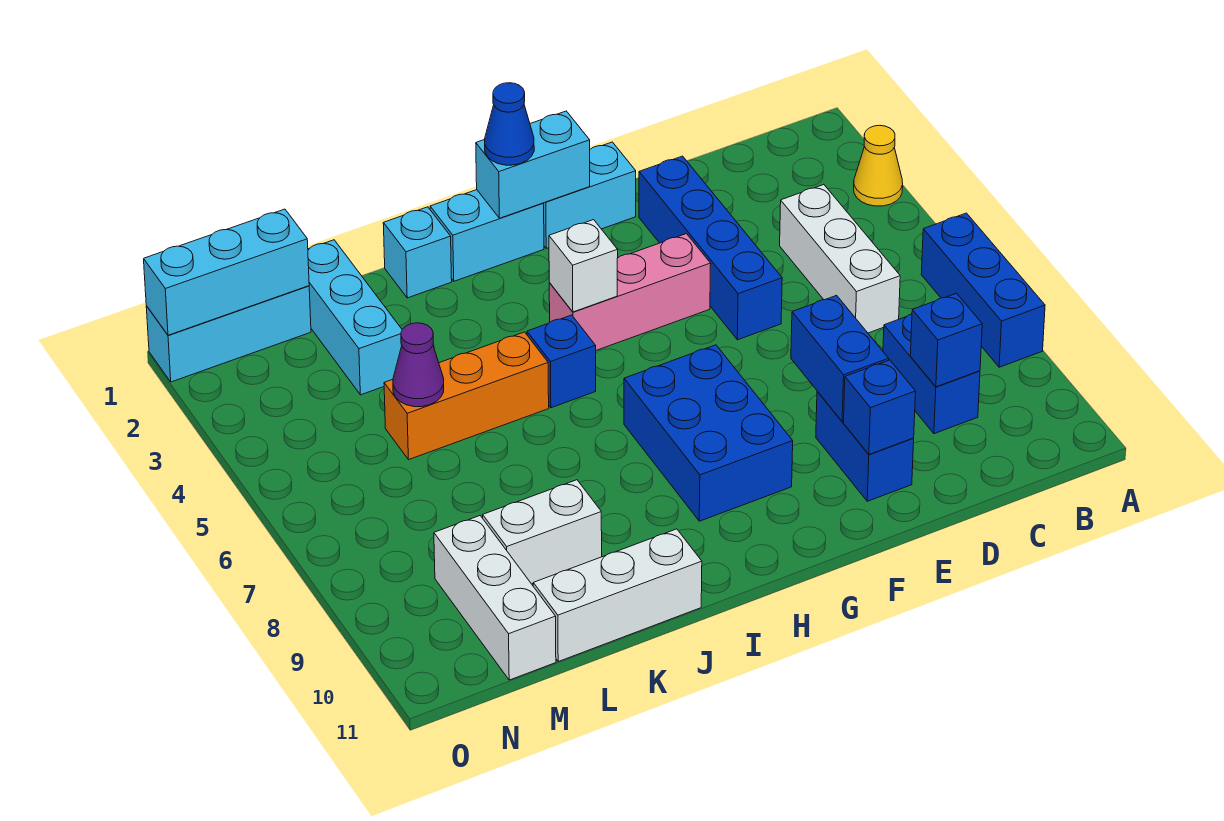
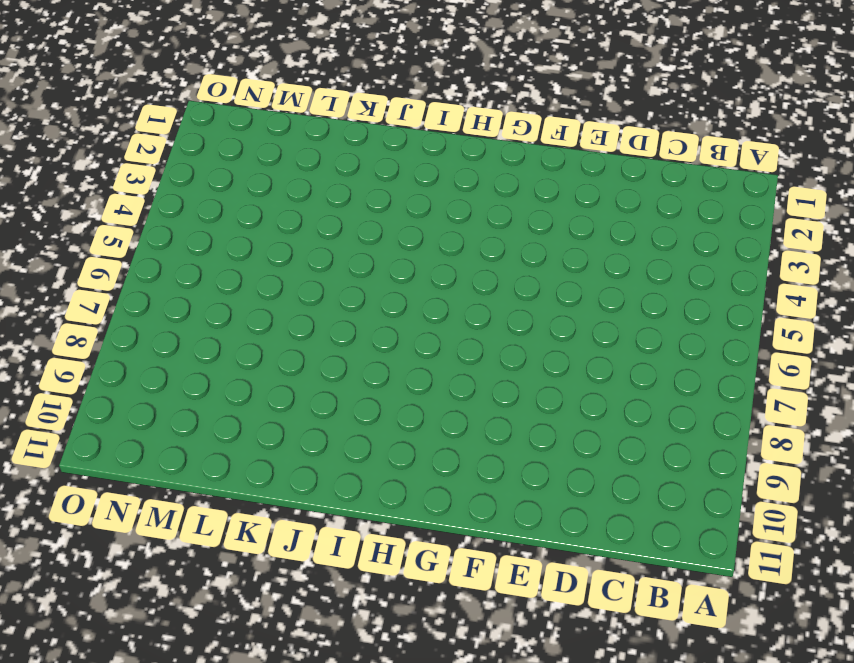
none -> yellow 1x1 cone [854,125,903,206]
none -> blue 1x3 brick [921,213,1045,367]
none -> white 1x3 brick [780,185,900,333]

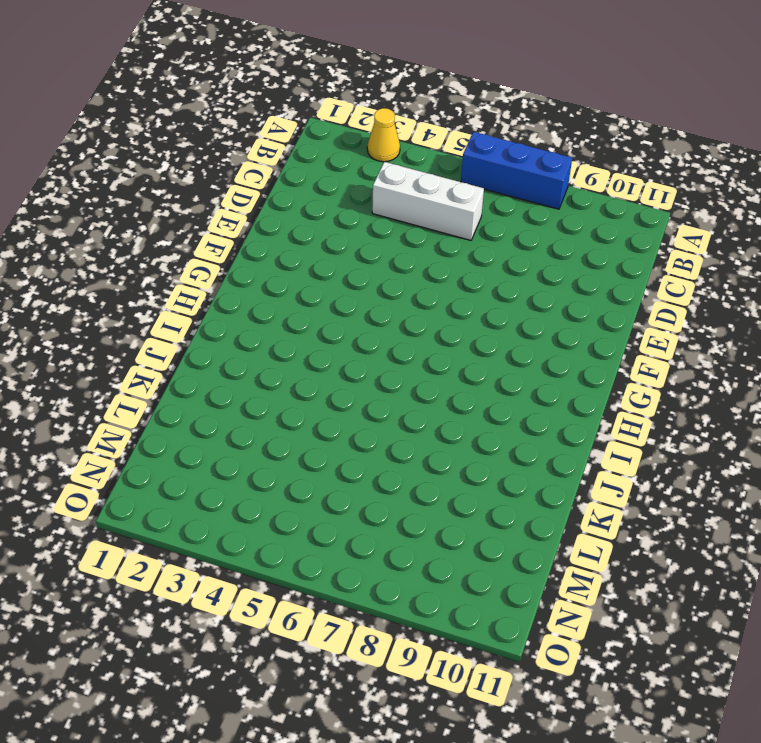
none -> blue 1x2 brick [883,314,980,434]
none -> blue 1x4 brick [639,156,782,340]
none -> blue 1x2 brick [816,392,914,501]

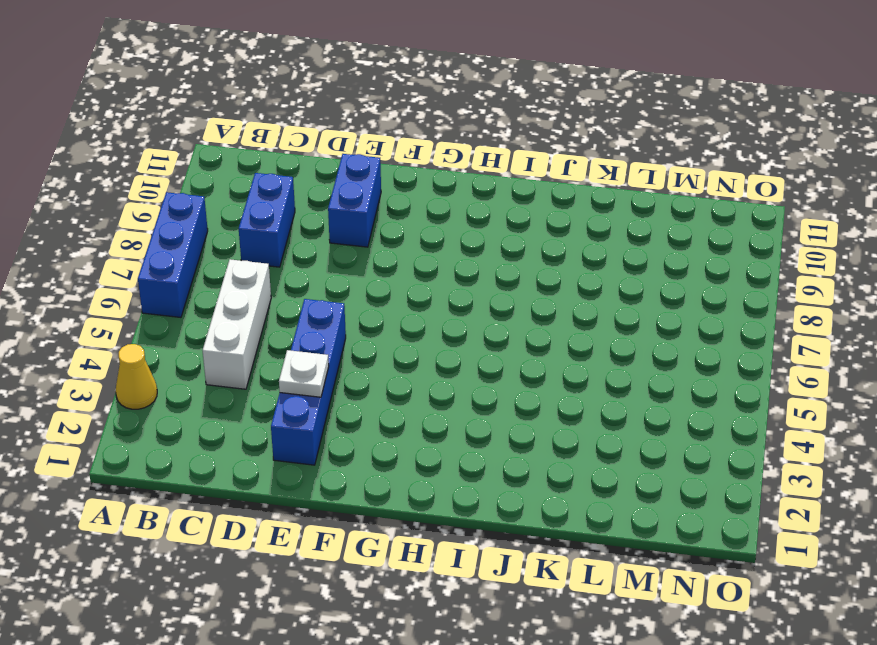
white 1x1 plate [279,350,329,397] -> none
none -> cyan 1x2 brick [544,142,636,248]
none -> pink 1x3 brick [549,234,711,350]
none -> blue 2x3 brick [624,345,793,521]

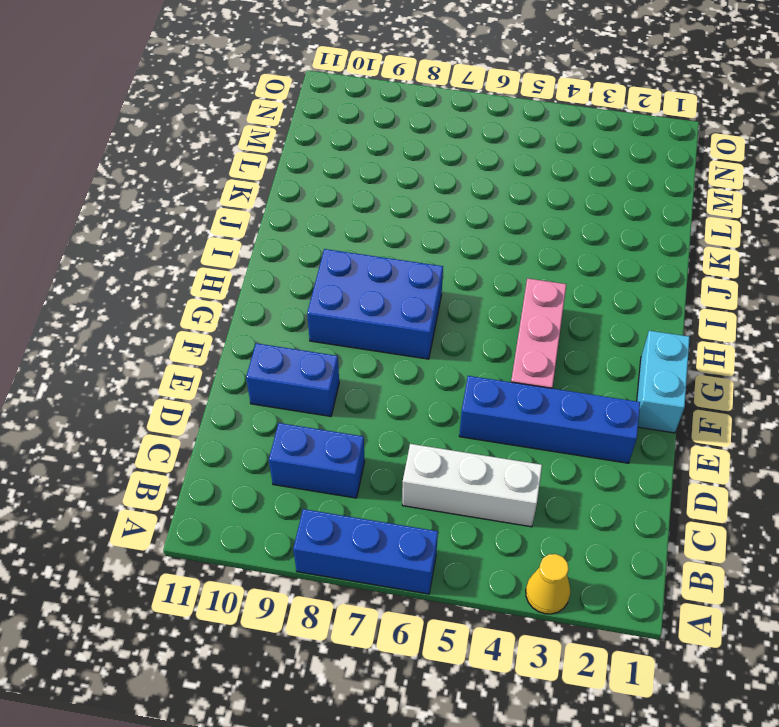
none -> cyan 1x2 brick [430,190,544,281]
none -> blue 1x1 brick [527,315,596,408]
none -> cyan 1x1 brick [383,207,452,298]

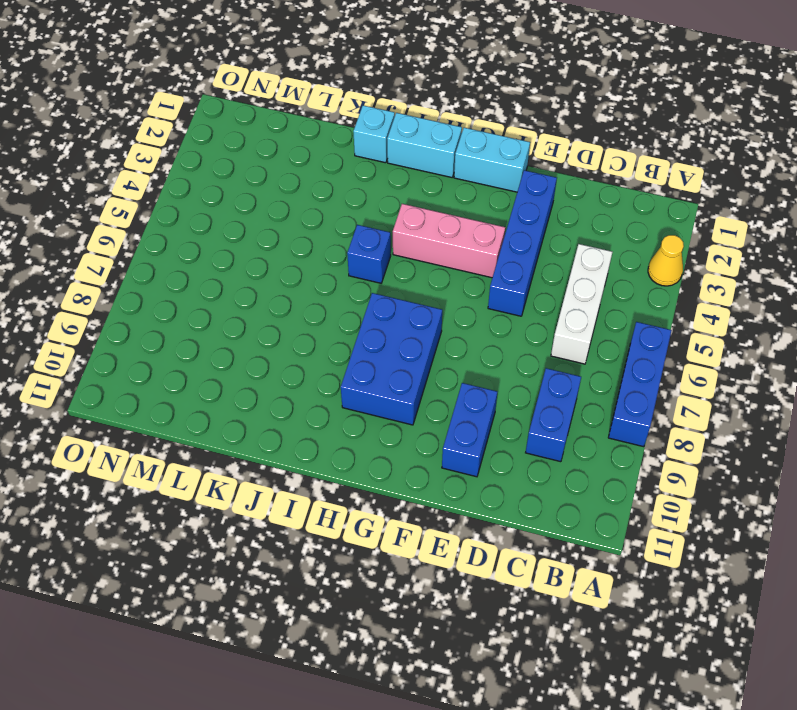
none -> orange 1x3 brick [384,332,549,460]
none -> white 1x3 brick [533,529,702,661]
none -> white 1x2 brick [483,480,602,584]

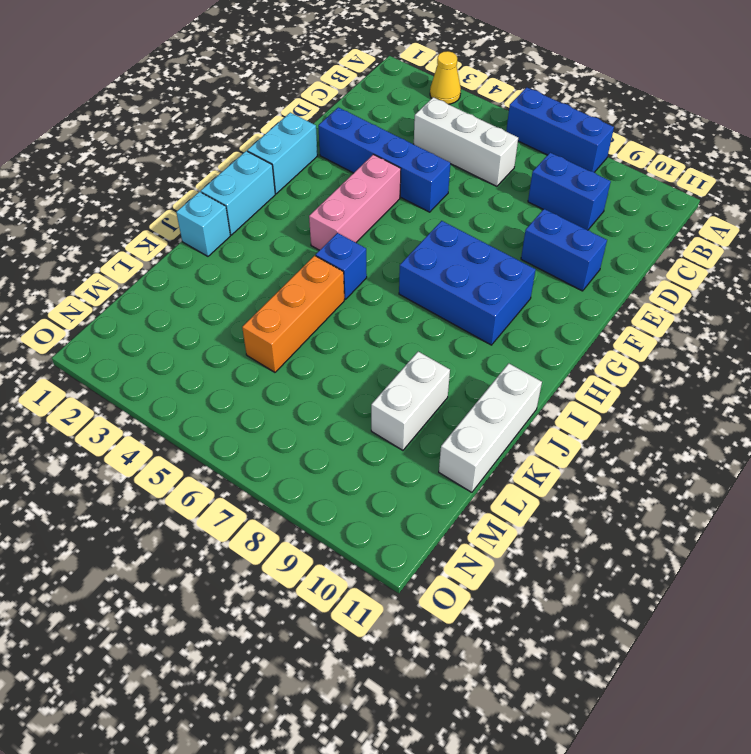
none -> cyan 1x3 brick [308,240,402,395]
none -> cyan 1x3 brick [146,286,311,382]
none -> white 1x3 brick [434,516,556,680]

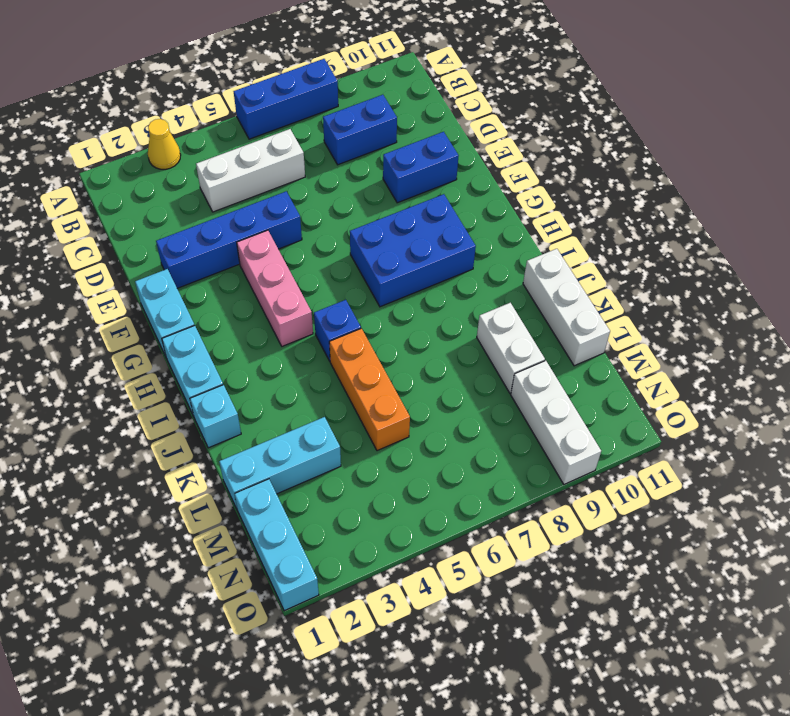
white 1x3 brick [511,361,601,484] -> white 1x3 brick turned to [434,516,556,680]
none -> blue 1x1 brick [910,293,982,387]
none -> blue 1x2 brick [791,295,889,422]
none -> blue 1x1 brick [844,360,916,454]

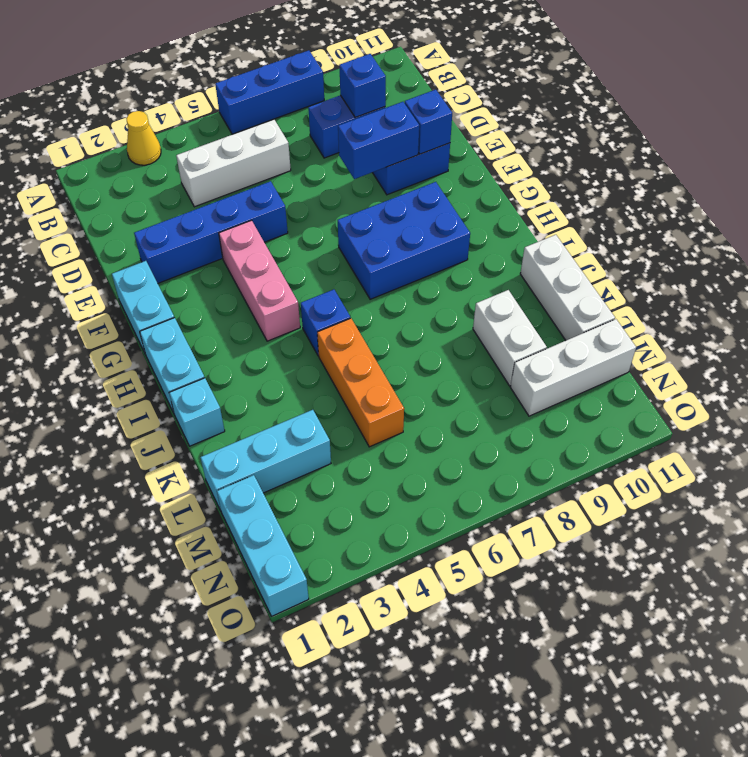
none -> cyan 1x2 brick [476,111,590,218]
none -> white 1x1 brick [549,220,618,312]
none -> purple 1x1 cone [393,323,444,407]

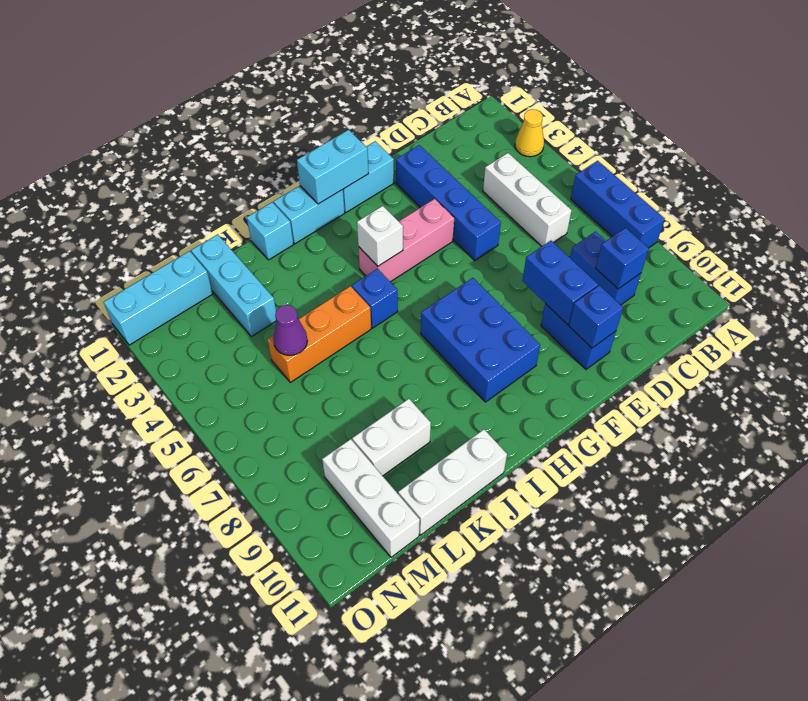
none -> cyan 1x3 brick [144,209,309,335]
none -> blue 1x1 cone [485,83,534,165]

